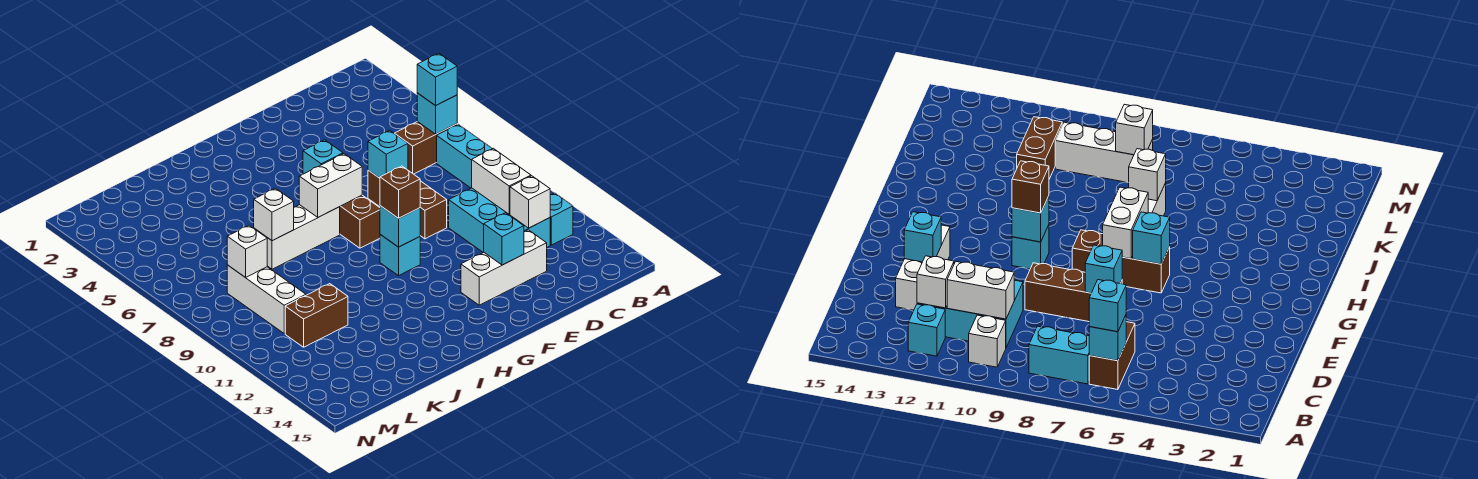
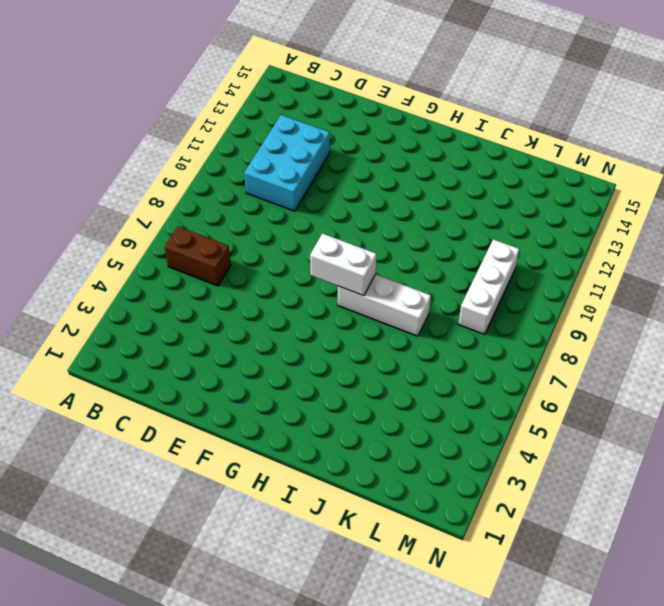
none -> cyan 1x2 brick [437,124,492,188]
none -> white 1x1 brick [969,315,1006,367]
none -> cyan 1x1 brick [550,193,573,245]

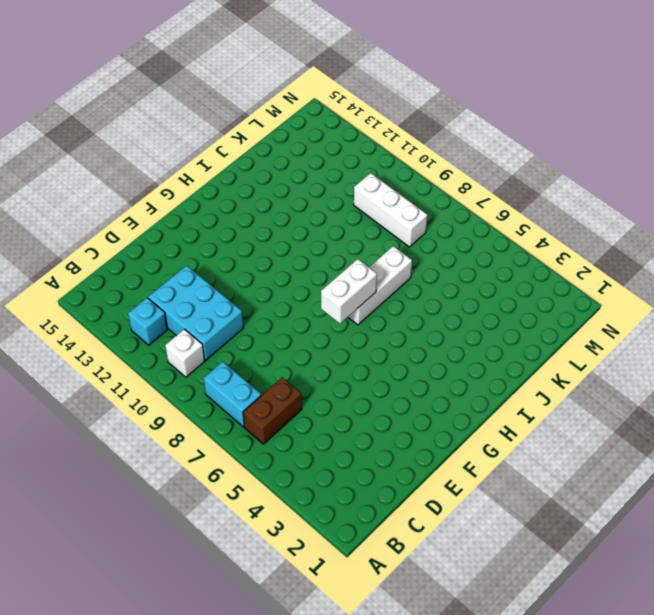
none -> white 1x3 brick [461,230,547,305]
none -> brown 1x3 brick [368,170,447,239]
none -> brown 1x3 brick [340,195,380,248]

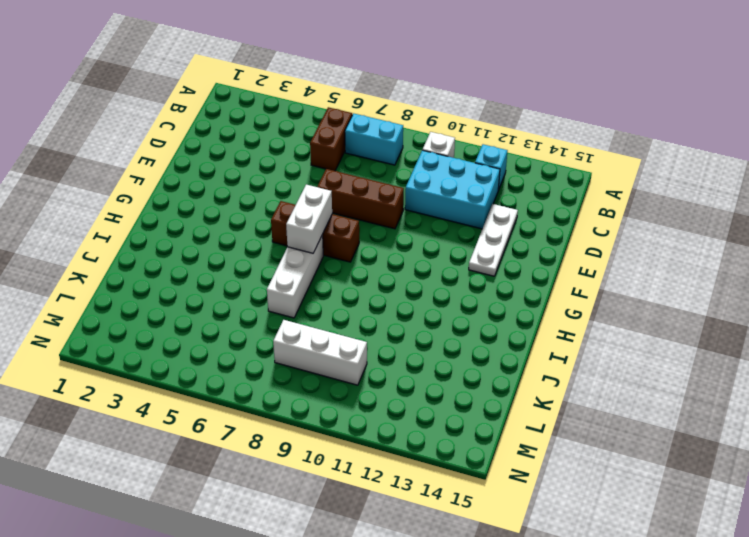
white 1x3 plate [469,204,518,276] -> white 1x3 brick [461,230,547,305]
none -> cyan 1x1 brick [380,235,420,276]
none -> brown 1x2 brick [285,284,348,347]
none -> cyan 1x1 brick [417,93,457,134]

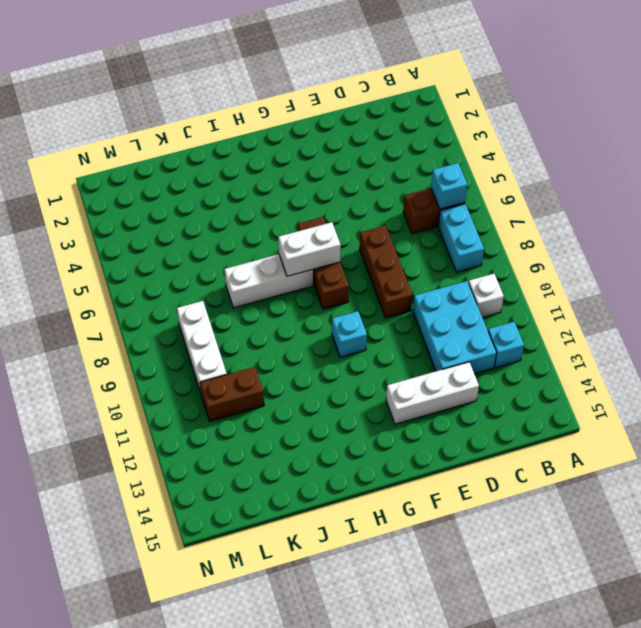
none -> white 1x2 brick [472,148,531,214]
none -> white 1x1 brick [510,176,550,228]
none -> cyan 1x1 brick [368,130,408,178]

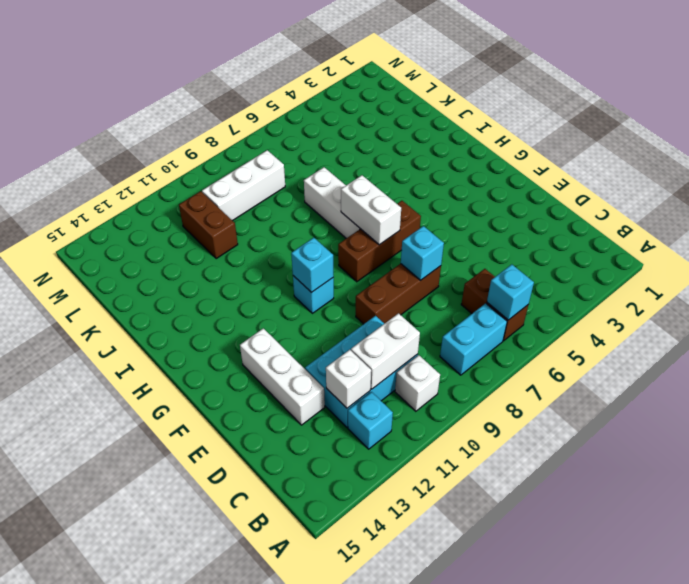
none -> cyan 1x1 brick [484,213,524,265]
none -> cyan 1x1 brick [303,140,343,174]
none -> white 1x1 brick [254,188,294,241]

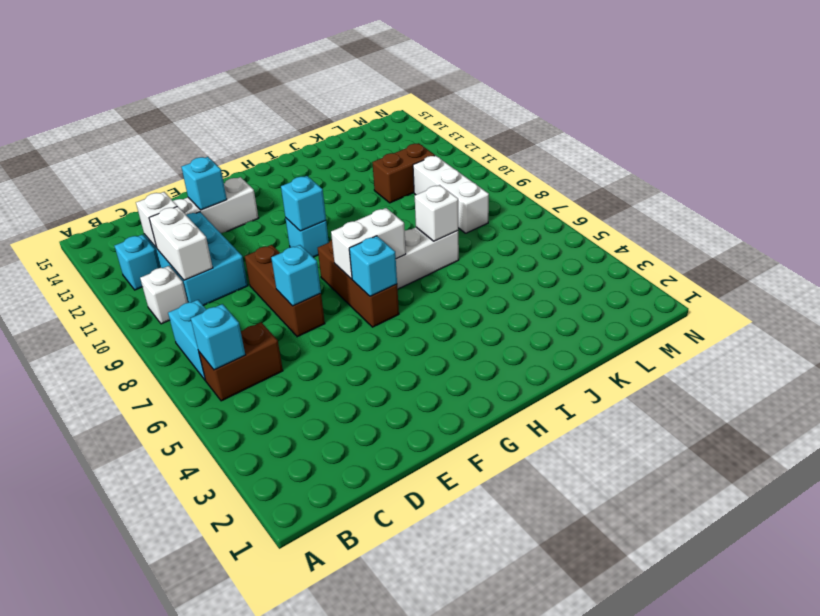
none -> white 1x1 brick [227,225,267,278]
none -> cyan 1x1 brick [417,53,457,106]
none -> brown 1x1 brick [380,166,420,218]

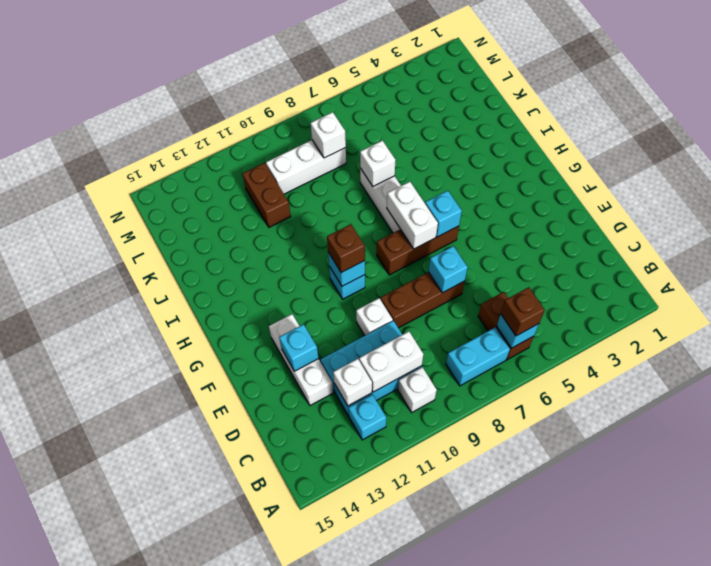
brown 1x1 brick [501,287,545,336] -> cyan 1x1 brick [417,53,457,106]
white 1x1 brick [356,298,393,336] -> none

